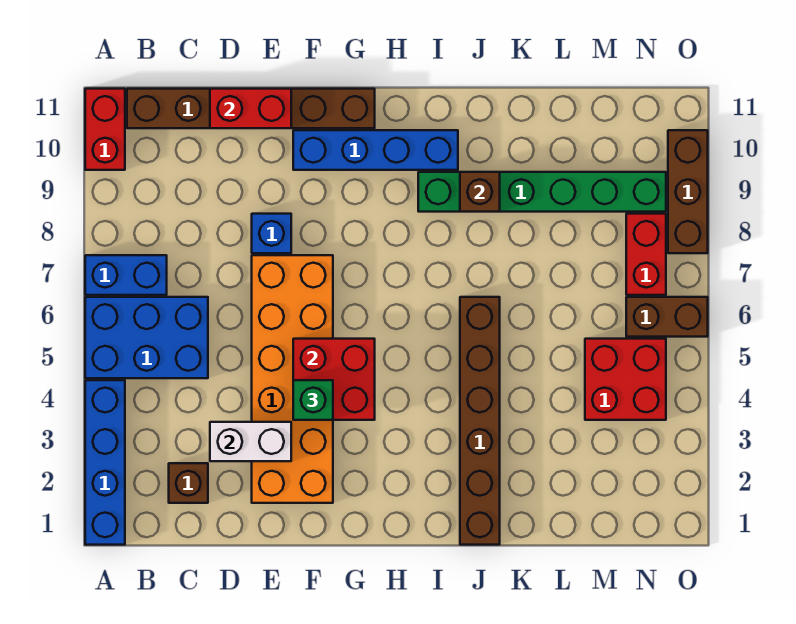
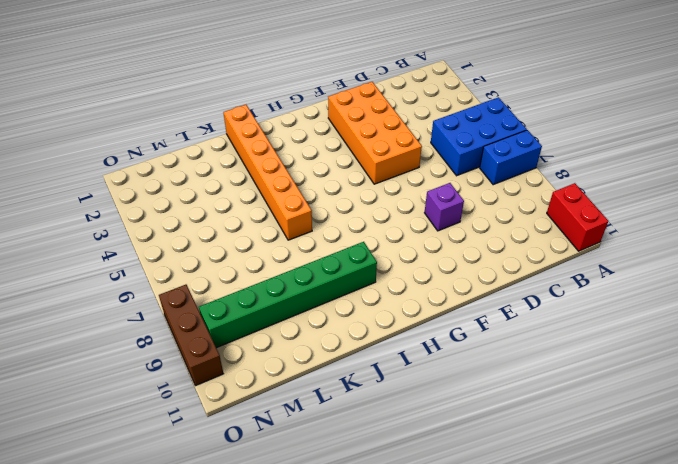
orange 2x4 brick [328,82,422,184] -> orange 2x6 brick [252,255,333,503]
purple 1x1 brick [425,183,464,231] -> blue 1x1 brick [252,214,291,253]
orange 1x6 brick [223,105,312,240] -> brown 1x6 brick [460,297,500,545]
none -> blue 1x4 brick [85,380,125,545]
none -> brown 1x6 brick [127,89,375,128]
none -> brown 1x1 brick [169,463,208,503]

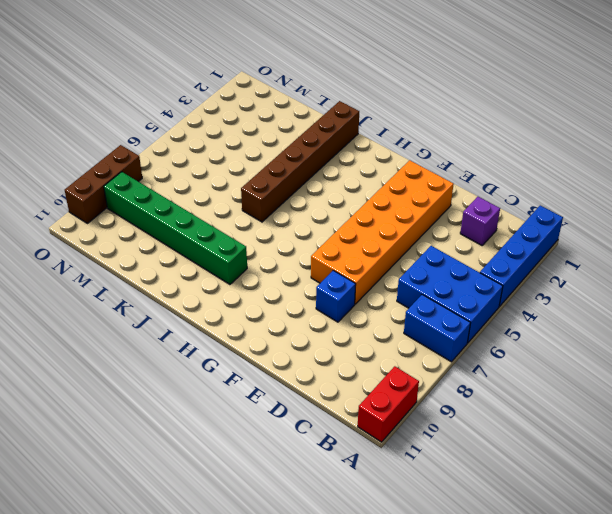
purple 1x1 brick [460,197,500,245] -> brown 1x1 brick [169,463,208,503]
none -> brown 1x6 brick [127,89,375,128]
none -> blue 1x4 brick [293,130,458,170]
none -> red 2x2 brick [585,339,666,420]

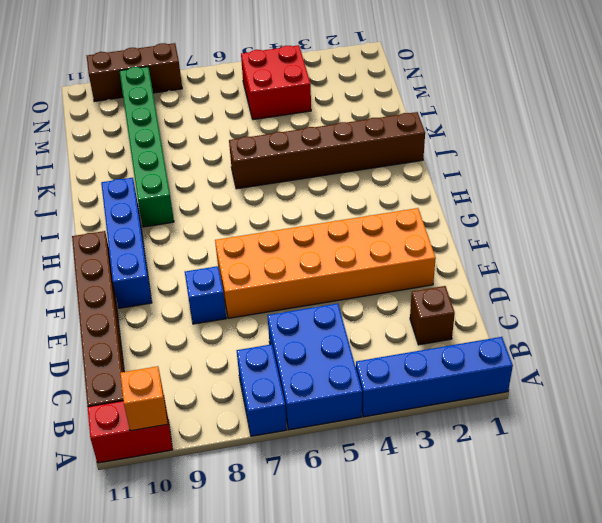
orange 1x1 brick [120,366,168,431] -> none
none -> brown 1x2 brick [626,297,708,337]
none -> red 1x2 brick [626,214,666,295]
none -> white 1x2 brick [210,422,291,461]

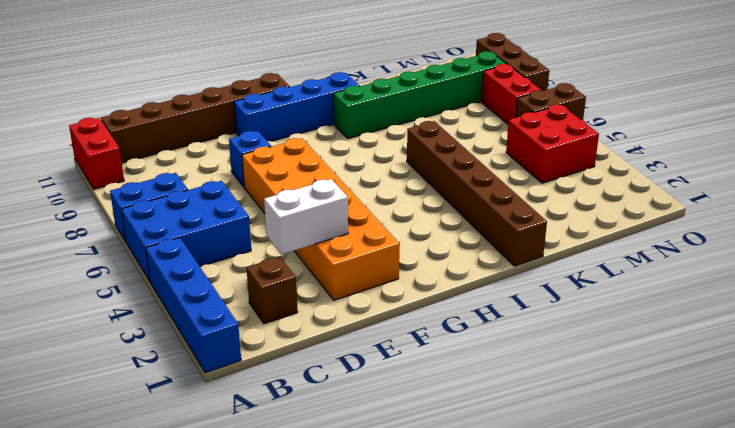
none -> red 1x2 brick [210,89,291,128]
none -> red 2x2 brick [293,339,375,420]
none -> brown 1x1 brick [460,172,500,212]

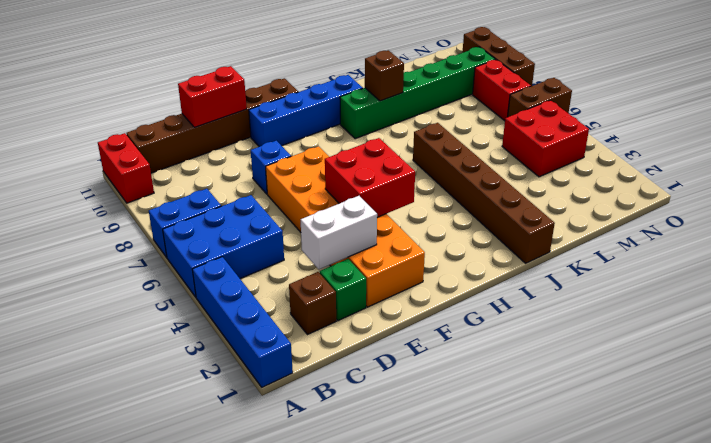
green 1x1 brick [320,259,366,321] -> green 1x1 brick moved to [293,380,333,420]

